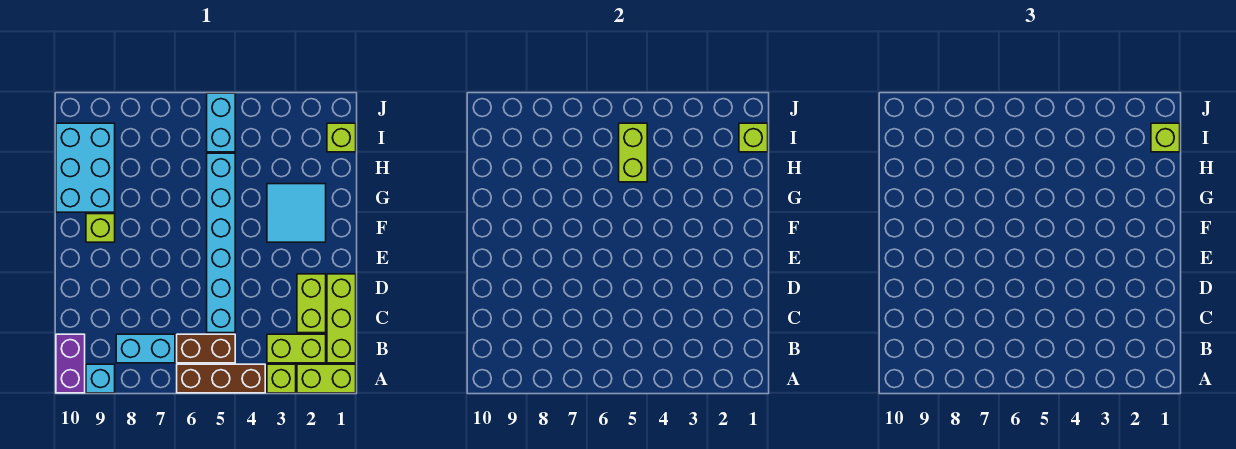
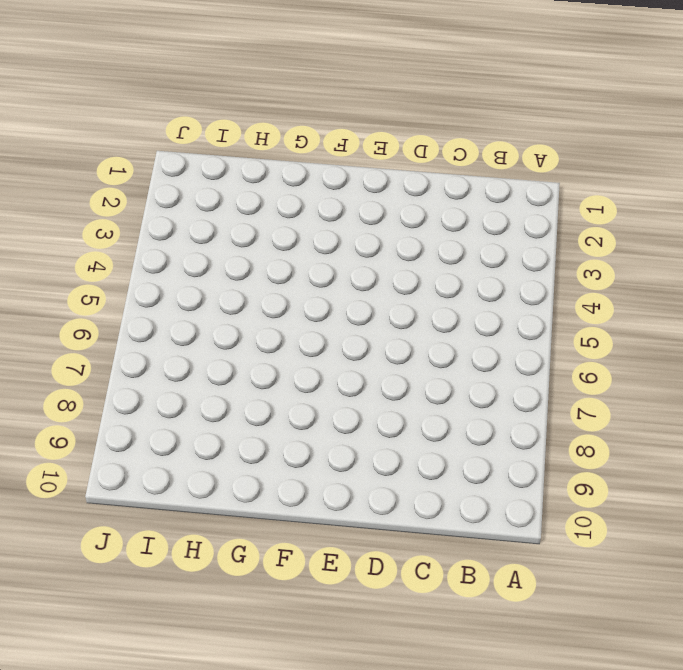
none -> lime 1x2 brick [297,364,356,393]
none -> lime 1x1 brick [267,364,296,393]
none -> brown 1x3 brick [177,364,265,393]

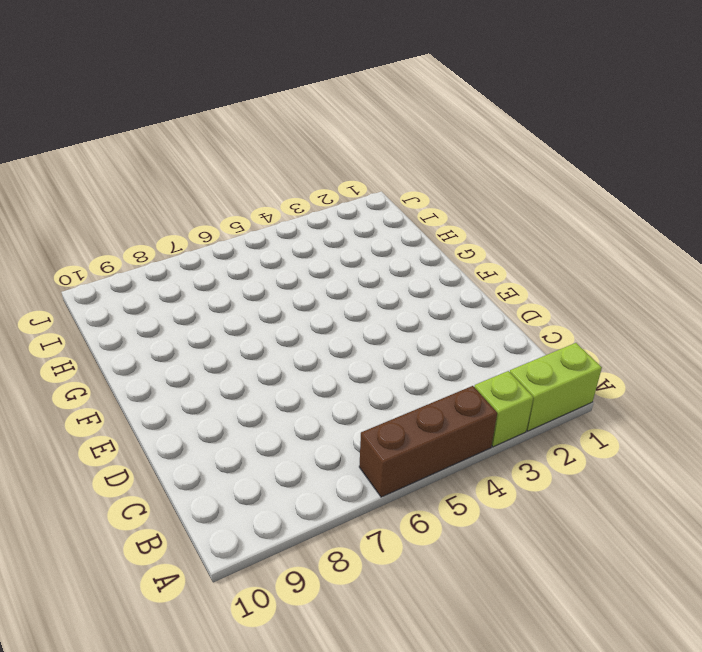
none -> cyan 1x1 brick [86,364,115,393]
none -> purple 1x2 brick [56,334,85,393]
none -> lime 1x3 brick [327,274,356,363]

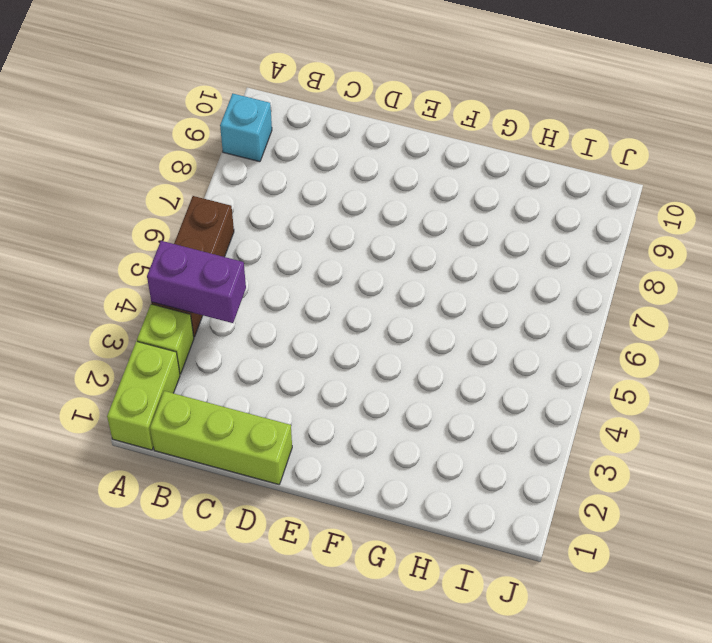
purple 1x2 brick [147,241,246,323] -> purple 1x2 brick moved to [56,334,85,393]
none -> lime 1x2 brick [267,334,326,363]
none -> brown 1x2 brick [177,334,235,363]
none -> cyan 1x2 brick [116,334,175,363]

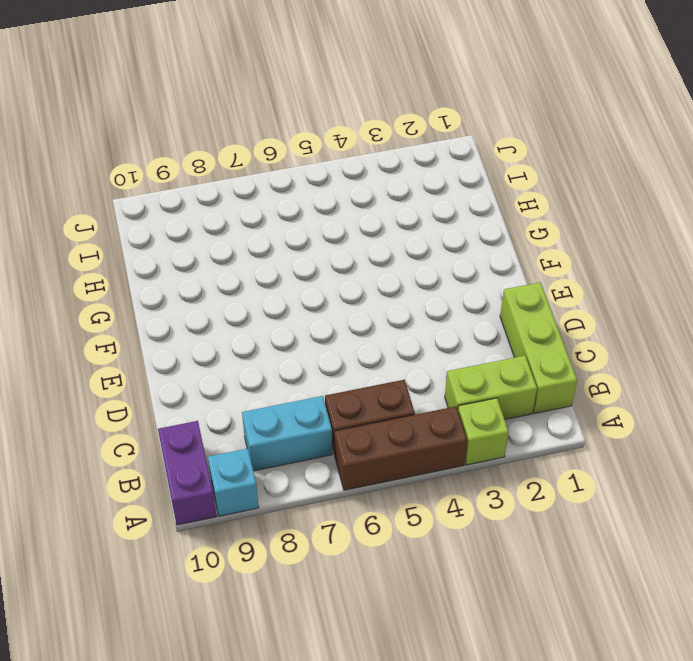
none -> lime 1x2 brick [297,364,356,393]
none -> lime 1x2 brick [297,274,326,333]
none -> cyan 1x6 brick [207,153,235,333]

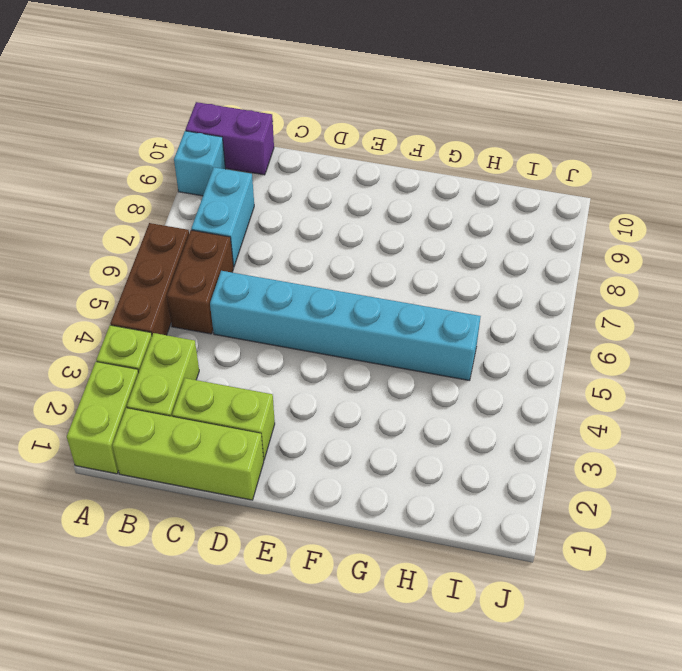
none -> cyan 2x2 tile [267,184,326,242]
none -> lime 1x1 brick [86,214,115,242]
none -> cyan 2x3 brick [56,123,115,212]

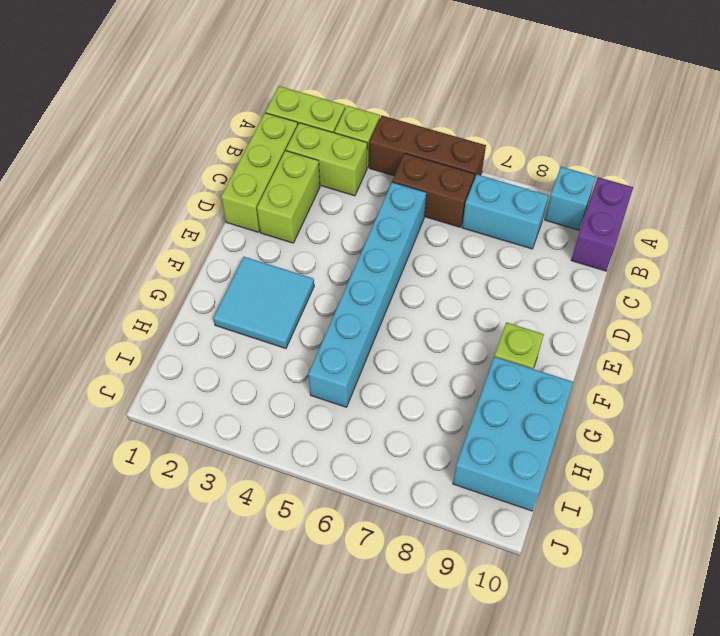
none -> lime 1x1 brick [327,123,356,152]
none -> cyan 1x2 brick [207,93,235,152]
none -> lime 1x2 brick [619,123,647,182]

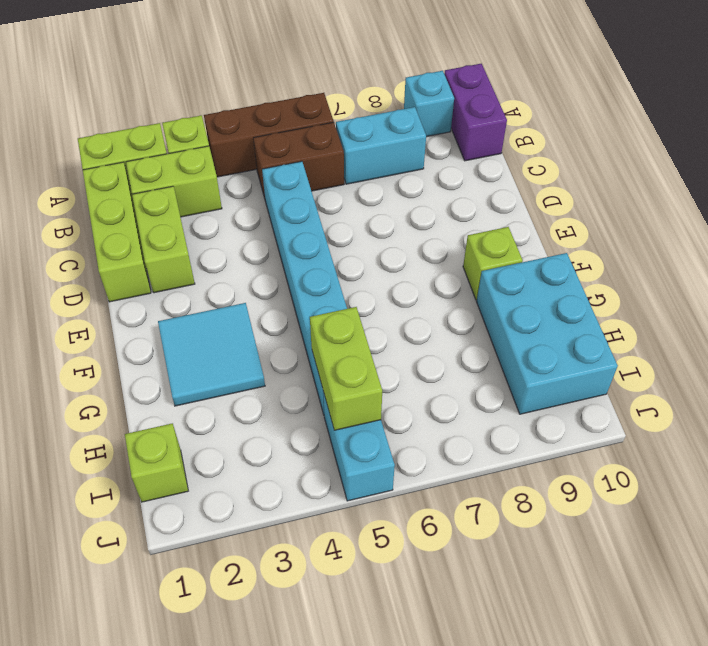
none -> lime 1x1 brick [739,123,768,152]
none -> lime 1x1 brick [1151,123,1180,152]

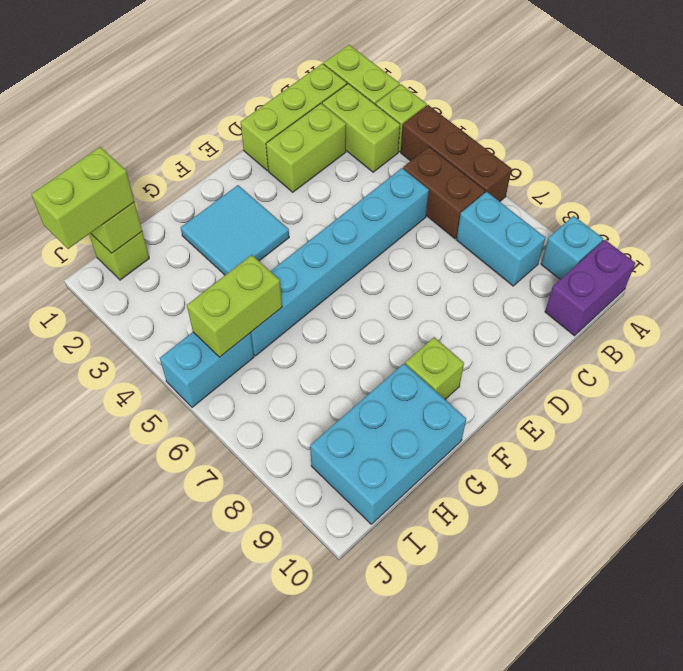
lime 1x2 brick [32,147,134,249] -> lime 1x1 brick [1151,123,1180,152]

